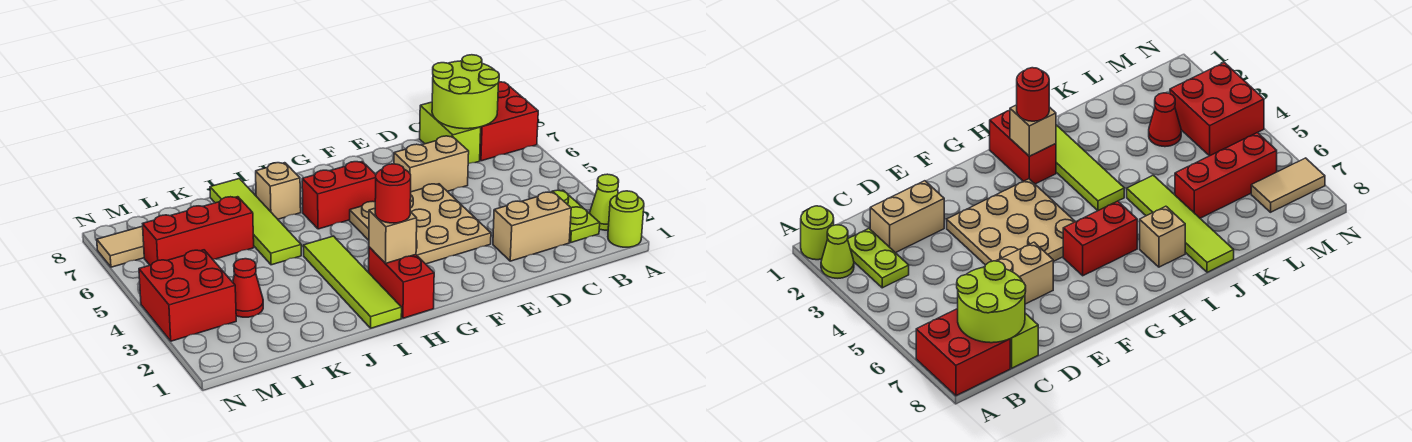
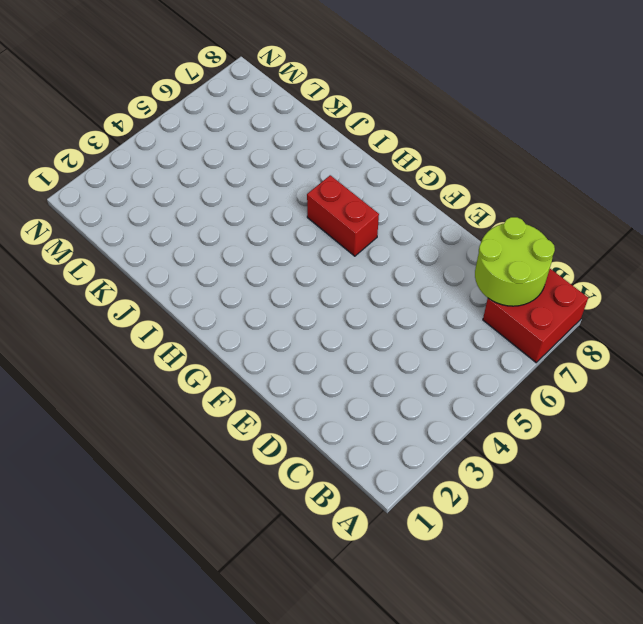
none -> lime 1x1 round brick [608,191,644,247]
none -> lime 1x1 cone [589,174,619,230]
none -> lime 1x2 plate [551,190,600,242]

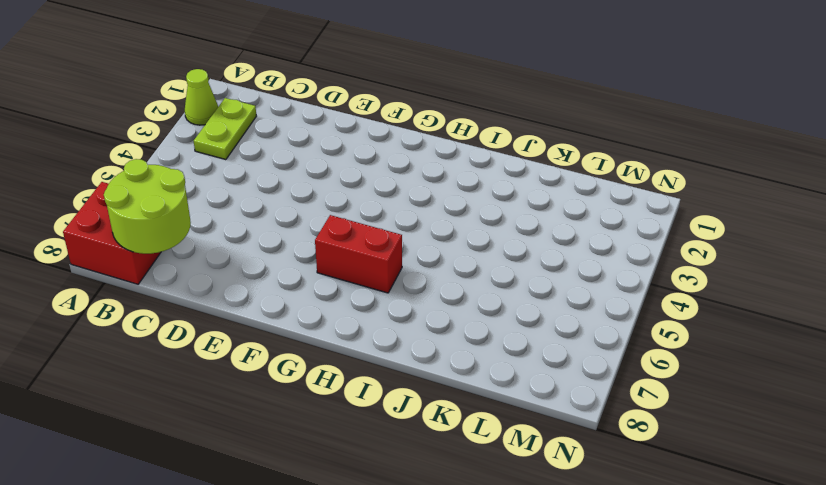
none -> lime 1x1 round brick [608,191,644,247]
none -> tan 1x2 brick [493,192,571,261]
none -> lime 1x2 brick [420,102,481,164]

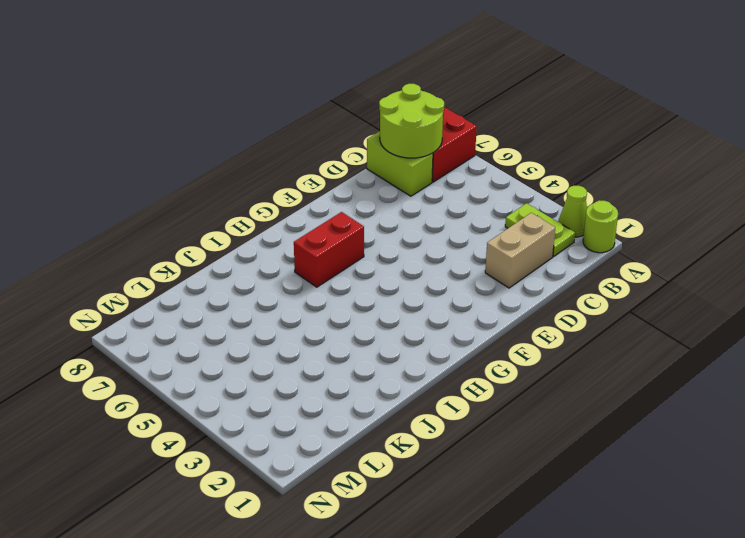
none -> tan 1x2 brick [394,136,469,192]
none -> tan 3x3 plate [350,184,491,264]
none -> red 1x2 brick [369,247,434,318]

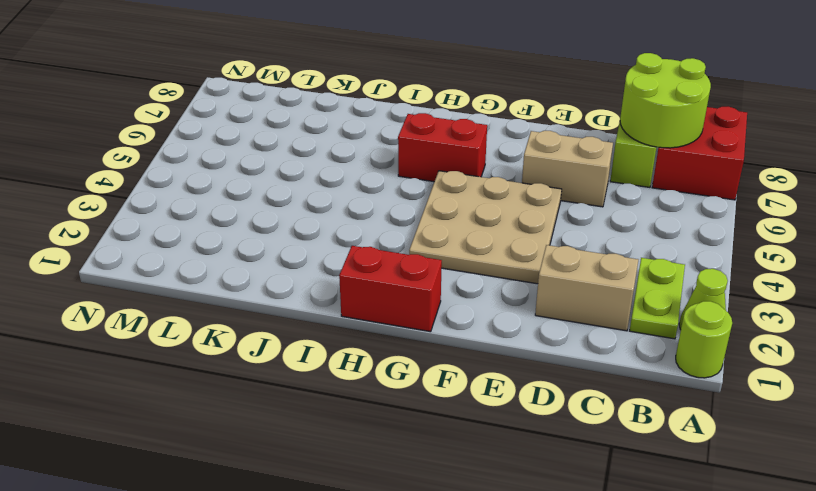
red 1x2 brick [339,246,442,332] -> red 1x2 brick turned to [369,247,434,318]
none -> lime 1x4 tile [303,236,402,328]
none -> tan 1x1 brick [256,163,301,219]
none -> lime 1x4 tile [210,179,301,265]

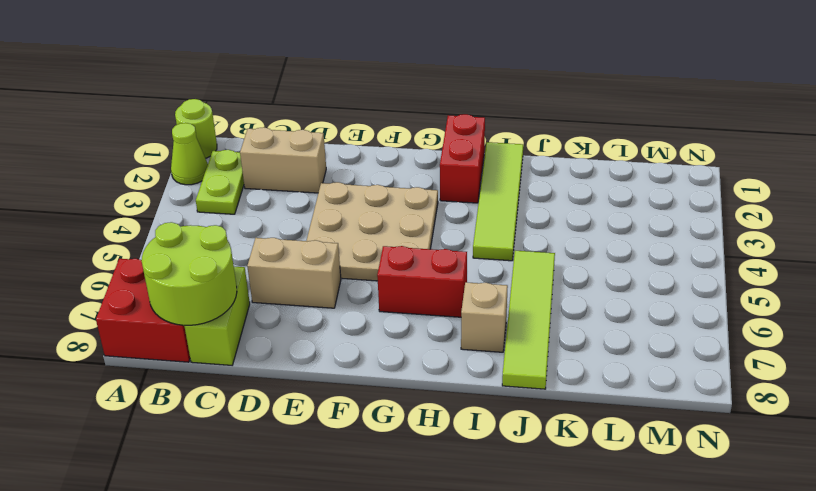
none -> red 1x3 brick [143,197,254,265]
none -> red 1x1 cone [233,259,263,317]
none -> red 2x2 brick [139,250,236,341]

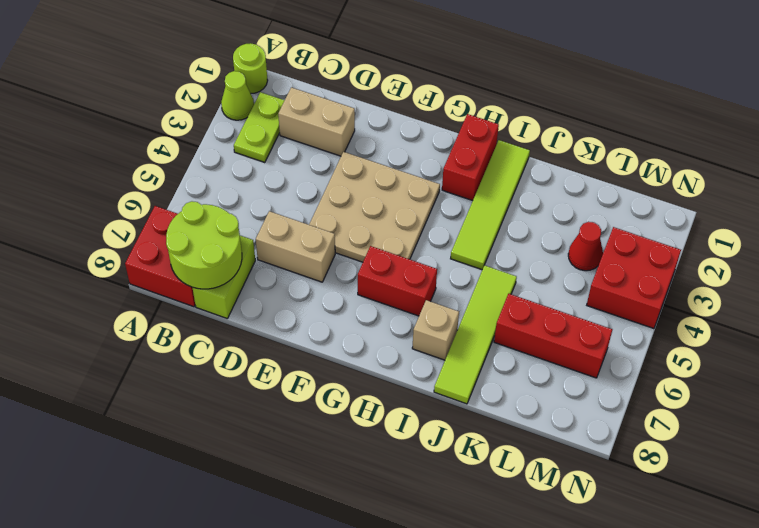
none -> tan 1x2 tile [97,226,144,267]
none -> tan 1x1 brick [369,208,417,263]
none -> red 1x1 round brick [375,164,411,223]

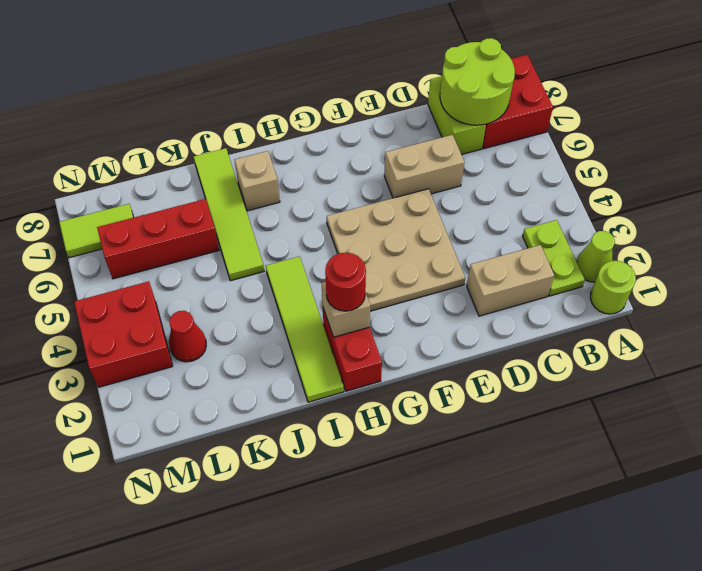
lime 1x2 tile [59,204,133,258] -> tan 1x2 tile [97,226,144,267]
none -> red 1x2 brick [302,162,376,229]

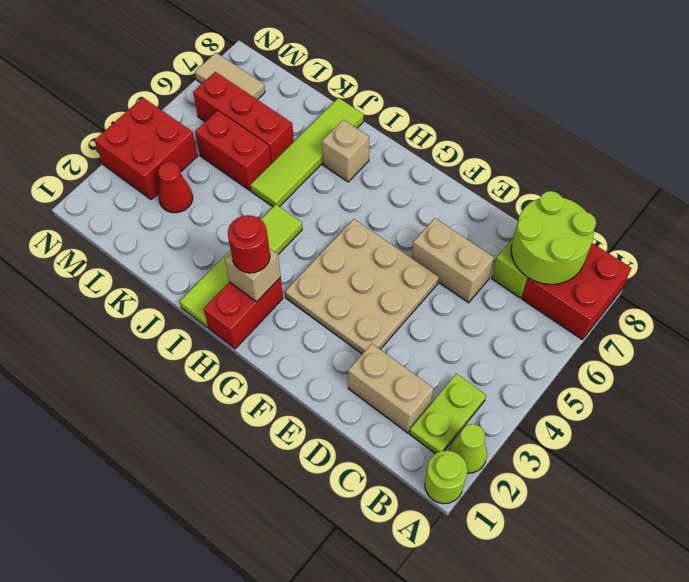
red 1x2 brick [195,111,271,191] -> red 1x2 brick moved to [302,162,376,229]

